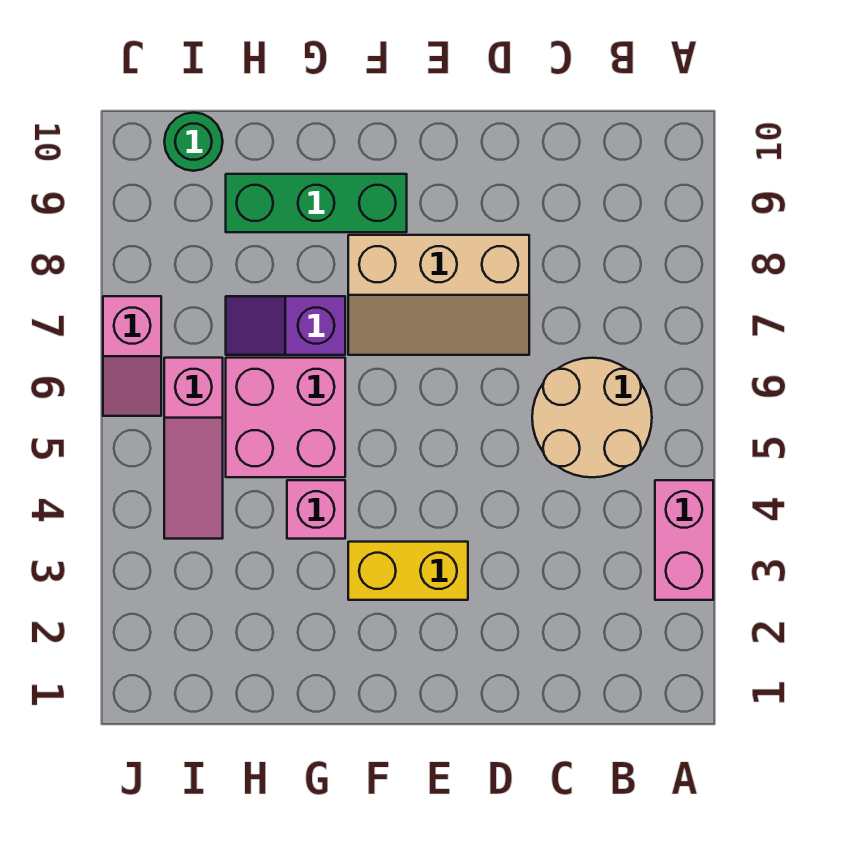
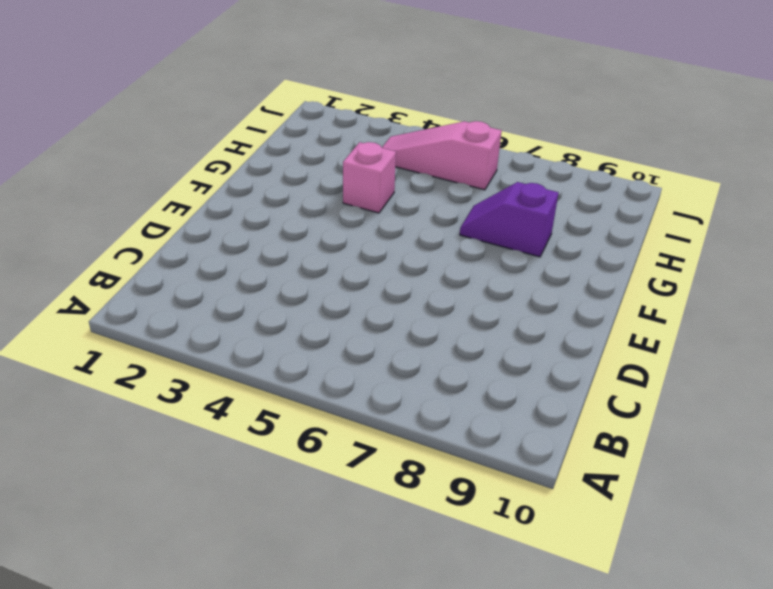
purple 1x2 slope [460,182,558,257] -> purple 1x2 slope turned to [226,296,345,355]
none -> pink 1x2 brick [655,480,713,600]
none -> tan 2x2 round brick [532,358,652,477]

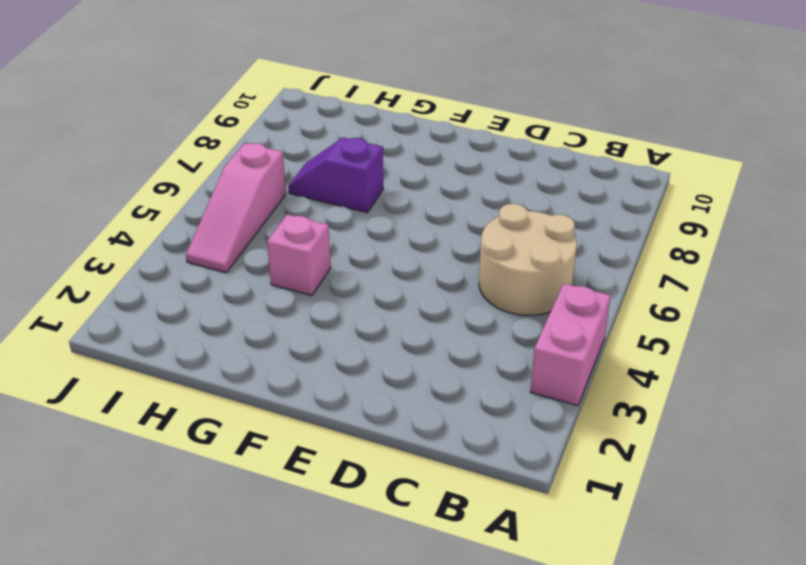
none -> tan 2x3 slope [348,235,529,355]
none -> yellow 1x2 brick [348,542,468,600]

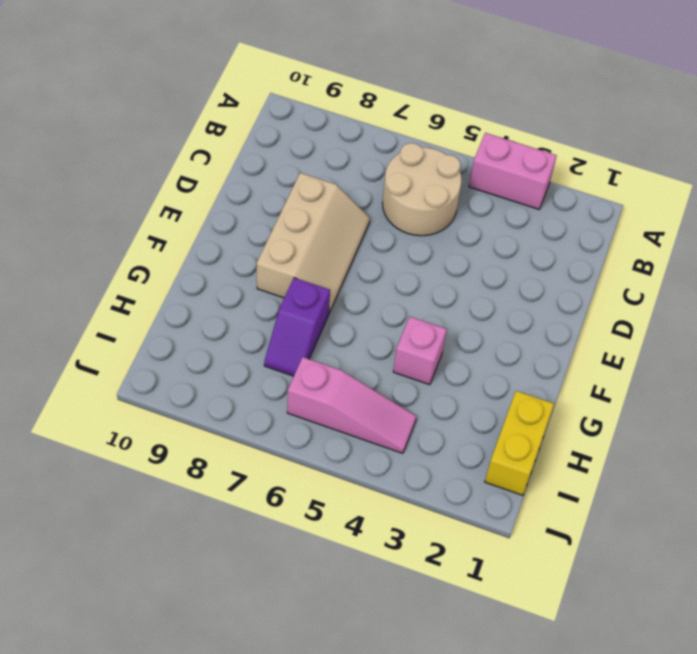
yellow 1x2 brick [485,391,554,495] -> yellow 1x2 brick moved to [348,542,468,600]
none -> green 1x3 brick [226,174,407,232]
none -> pink 2x2 brick [226,358,345,477]

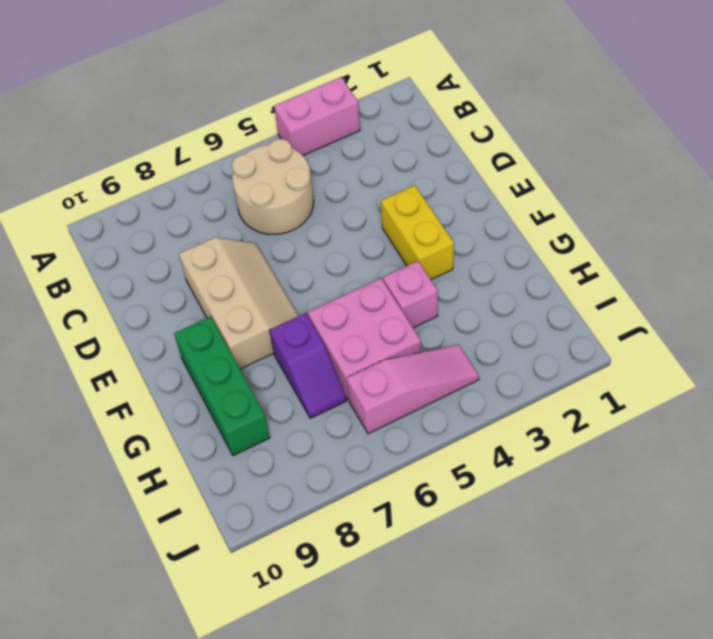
none -> green 1x1 round brick [164,113,223,171]
none -> pink 1x2 slope [103,296,161,416]

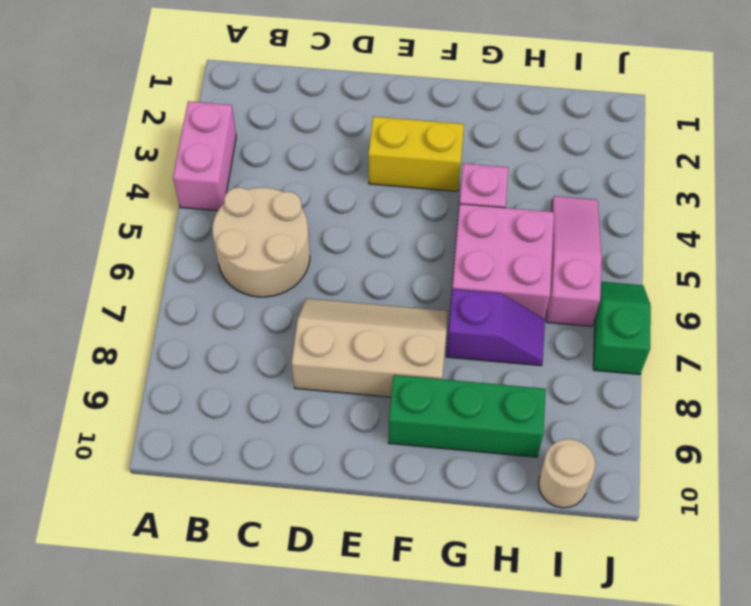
tan 1x1 round brick [538,439,595,508] -> green 1x1 round brick [164,113,223,171]
green 1x2 slope [593,282,651,375] -> pink 1x2 slope [103,296,161,416]

